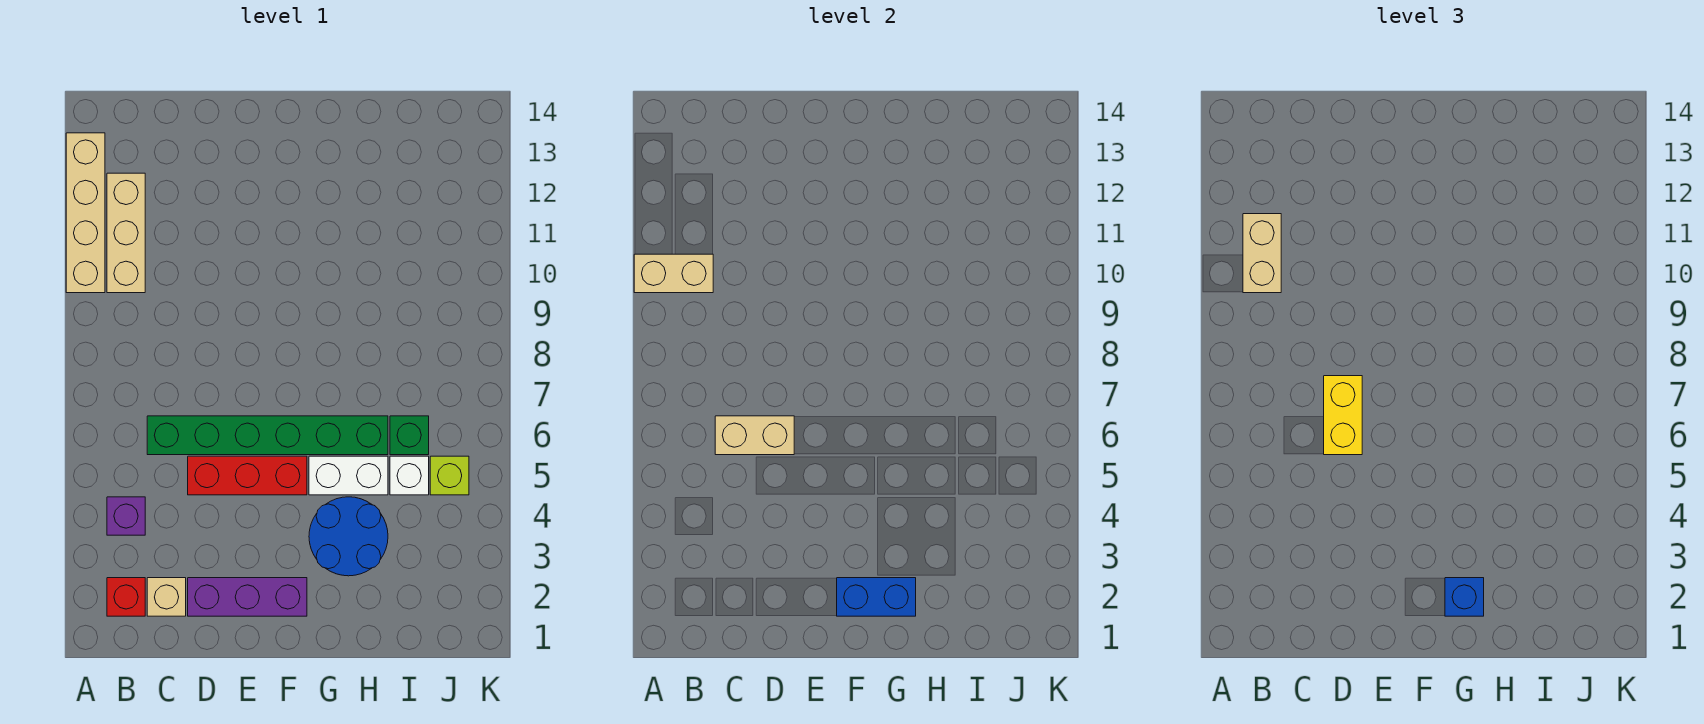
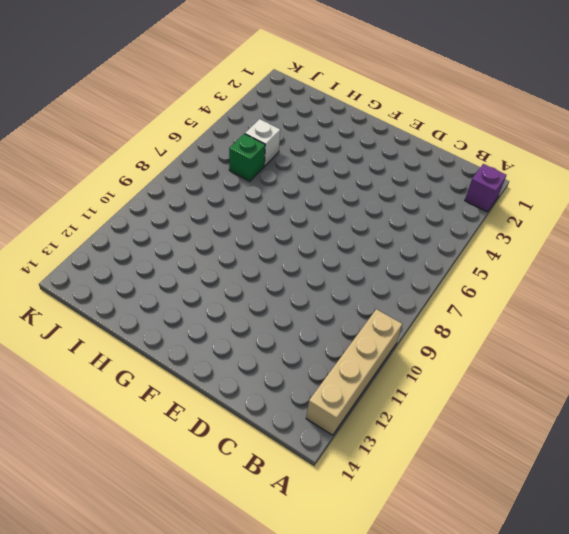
purple 1x1 brick [465,164,506,212] -> purple 1x1 brick moved to [107,497,145,535]
none -> red 1x1 brick [107,578,145,616]
none -> tan 1x3 brick [107,173,145,293]
none -> tan 1x1 brick [147,578,186,616]

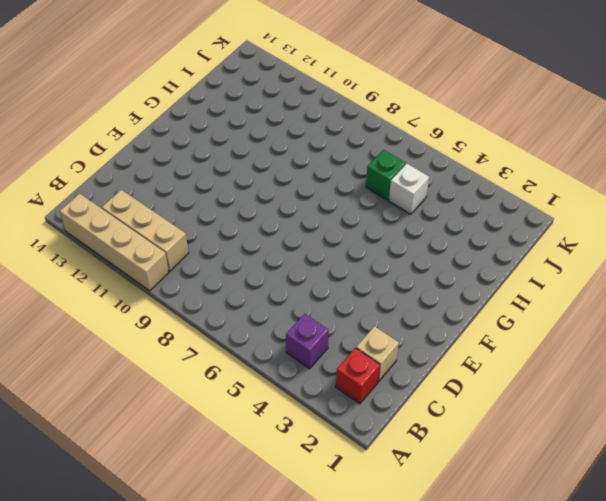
none -> green 1x6 brick [147,416,388,455]
none -> purple 1x3 brick [188,578,307,616]
none -> red 1x3 brick [188,456,307,495]

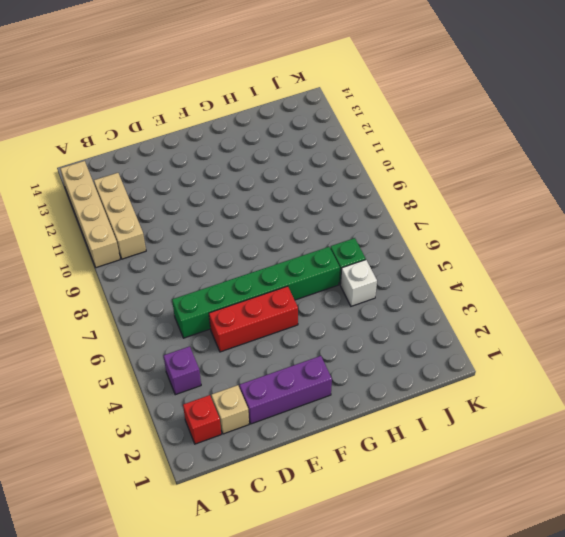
none -> blue 2x2 round brick [309,497,388,576]
none -> white 1x2 brick [309,456,388,495]
none -> lime 1x1 brick [430,456,469,495]

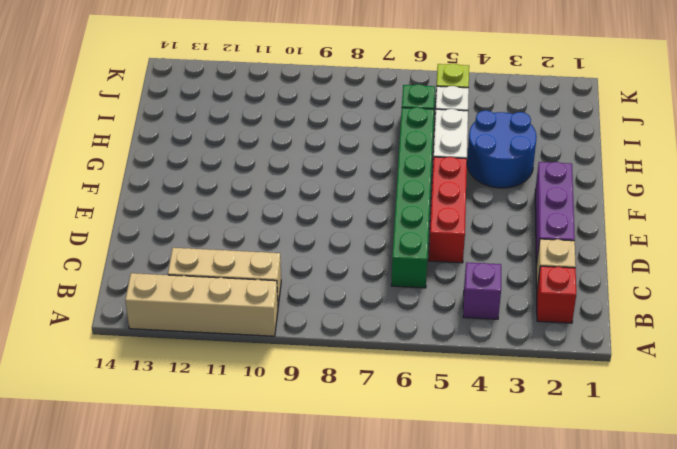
none -> tan 1x2 brick [634,254,713,293]
none -> tan 1x2 brick [715,416,794,455]
none -> blue 1x2 brick [837,578,916,616]

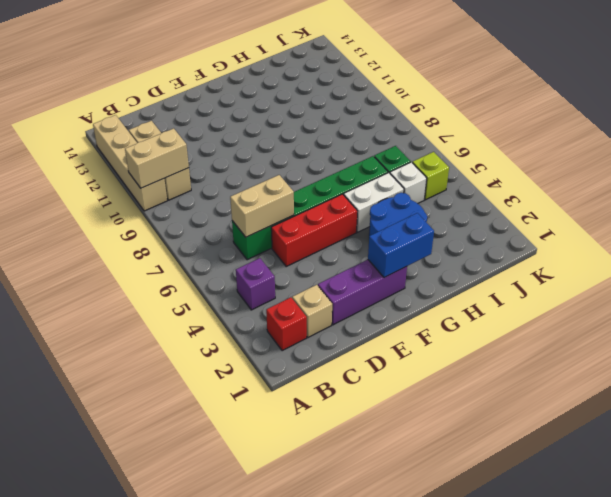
none -> tan 1x2 brick [1243,214,1281,293]
none -> yellow 1x2 brick [1324,376,1362,455]
none -> blue 1x1 brick [1445,578,1484,616]

